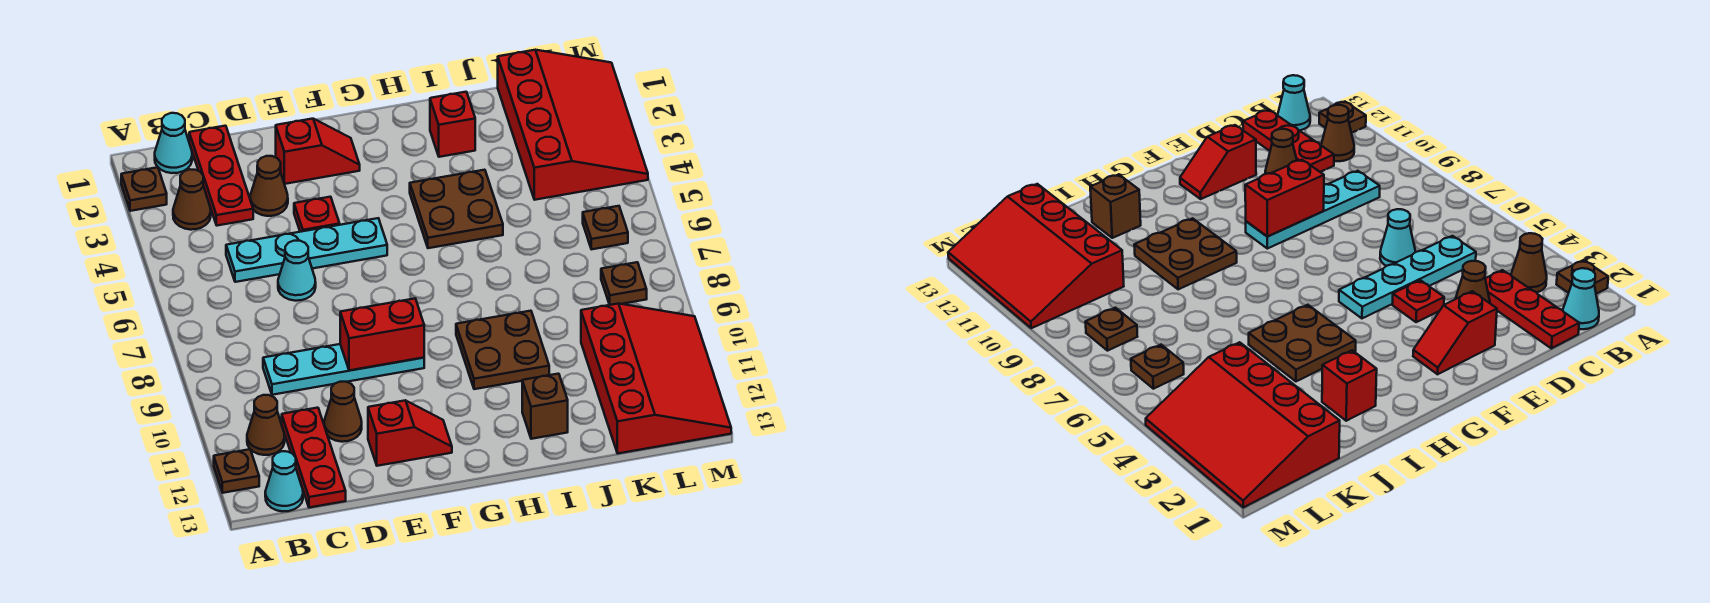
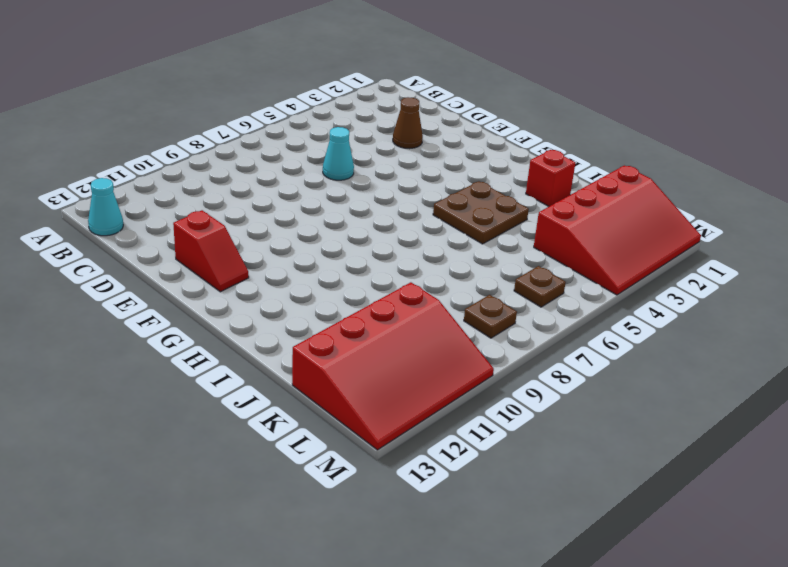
none -> brown 1x1 plate [121,167,167,211]
none -> brown 1x1 plate [214,449,259,493]
none -> cyan 1x1 cone [155,113,192,173]

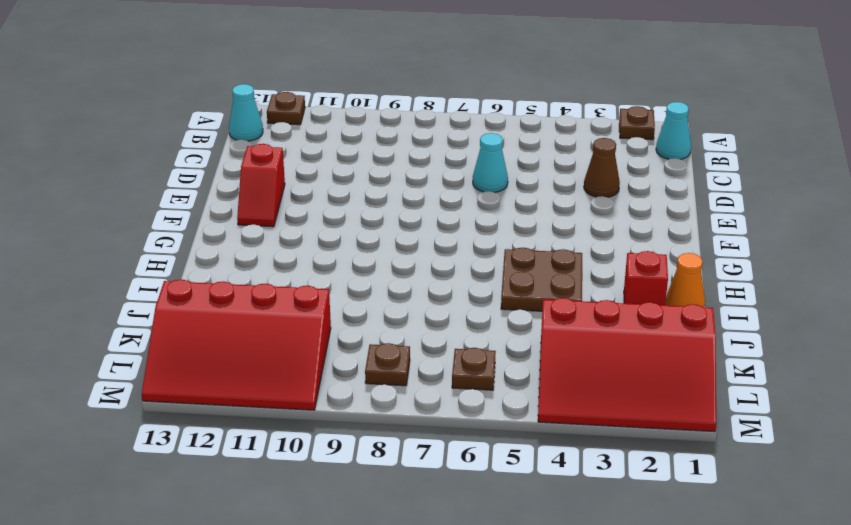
orange 1x1 cone [665,253,705,307] -> none
none -> brown 1x1 cone [173,169,211,230]
none -> brown 1x1 cone [247,395,285,455]
none -> red 1x3 plate [189,126,253,226]

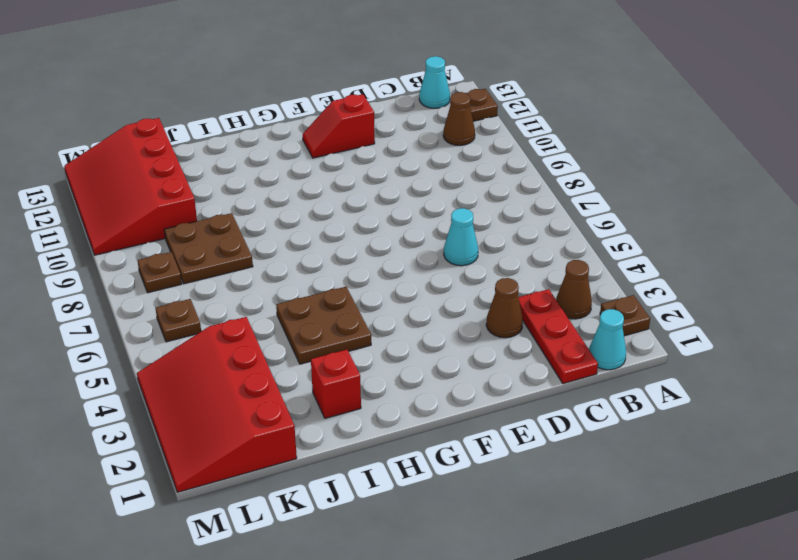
brown 2x2 plate [164,213,253,284] -> brown 2x2 plate moved to [456,311,549,389]
none -> cyan 1x4 plate [226,218,387,282]
none -> cyan 1x4 plate [263,344,424,395]
none -> red 1x3 plate [282,408,346,508]

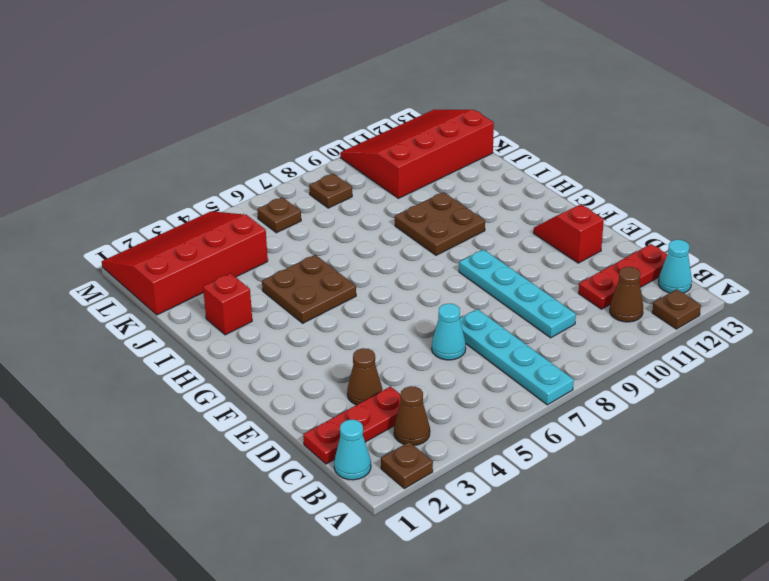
cyan 1x4 plate [460,309,574,405] -> cyan 1x4 plate moved to [226,218,387,282]
none -> brown 1x1 cone [324,382,362,442]
none -> red 1x2 slope [276,119,360,184]
none -> red 1x1 plate [294,197,340,232]

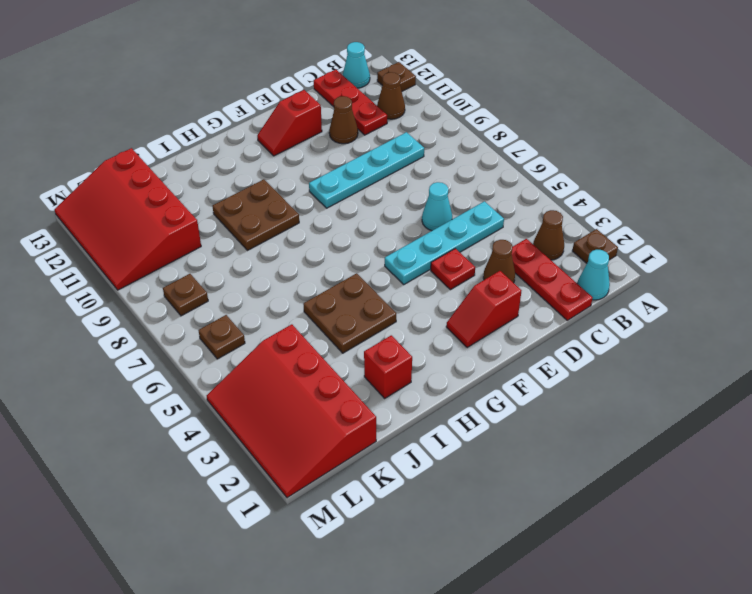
none -> brown 1x1 brick [522,374,568,439]
none -> red 1x2 brick [340,299,424,371]

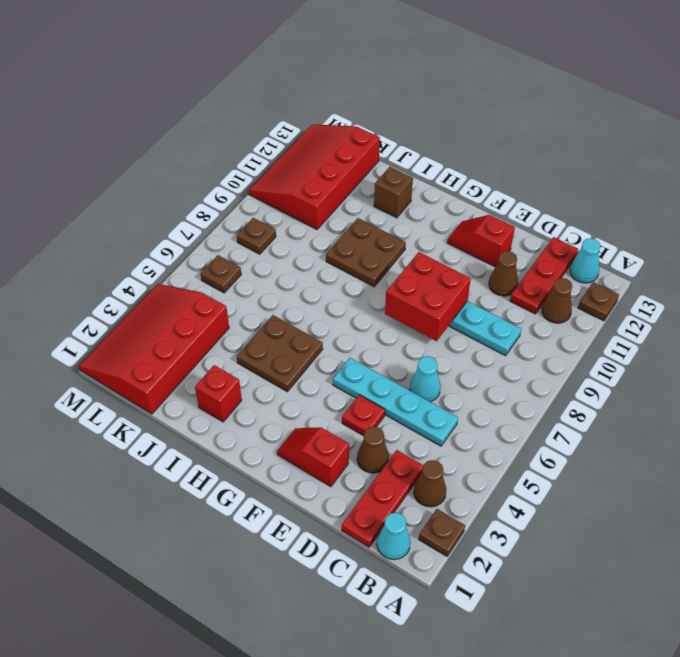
red 2x2 brick [385,252,471,341] -> red 1x2 brick [340,299,424,371]

